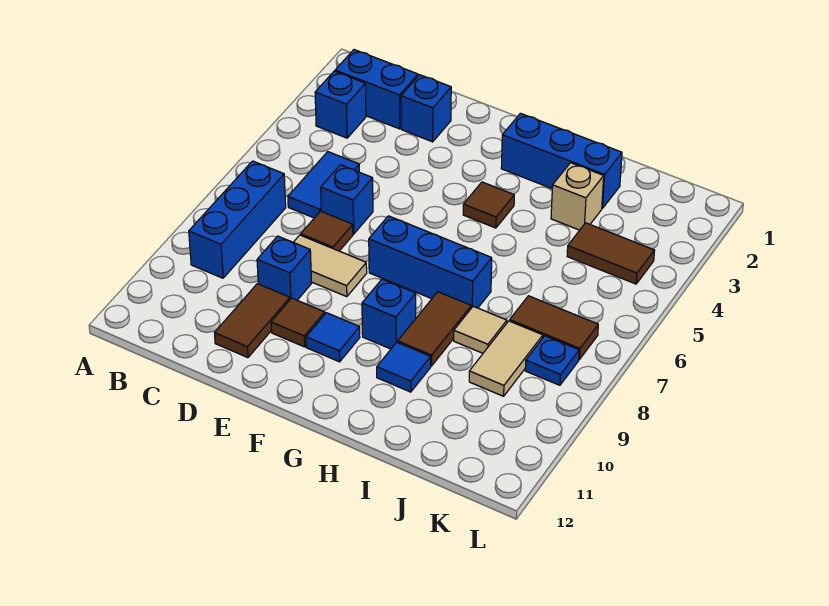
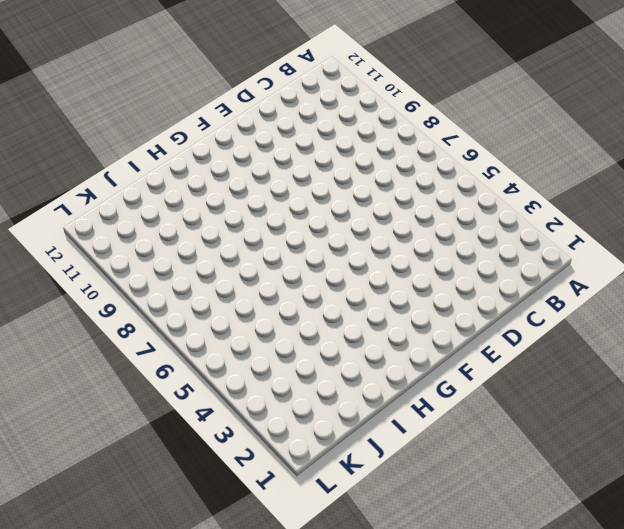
none -> blue 1x2 brick [335,50,418,129]
none -> blue 1x1 brick [315,71,366,138]
none -> blue 1x3 brick [189,161,286,278]

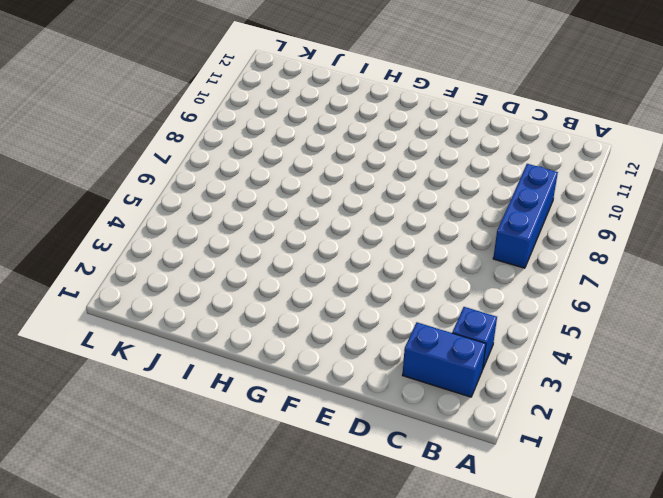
none -> blue 1x2 tile [288,152,359,218]
none -> blue 1x1 brick [401,75,452,142]
none -> blue 1x1 brick [321,165,373,234]

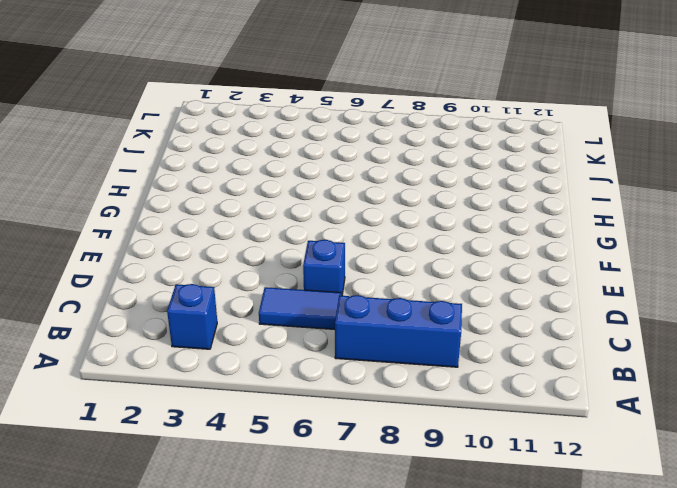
none -> blue 1x2 brick [335,50,418,129]
none -> blue 1x1 brick [401,75,452,142]
none -> brown 1x1 tile [301,211,353,251]

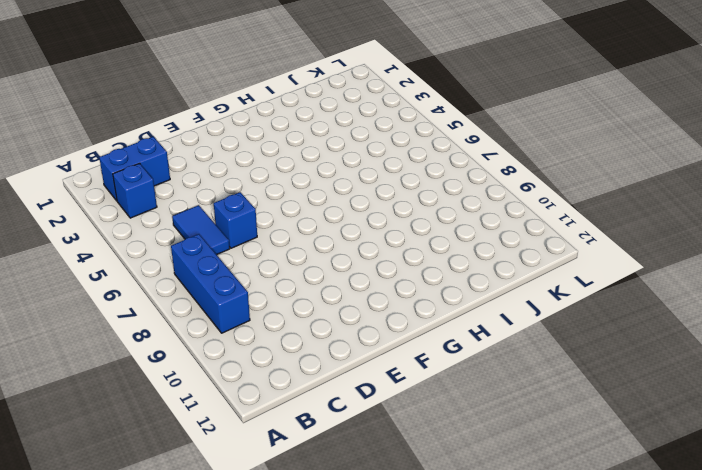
none -> blue 1x1 brick [401,75,452,142]
none -> brown 1x1 tile [301,211,353,251]
none -> tan 1x2 tile [293,235,367,297]

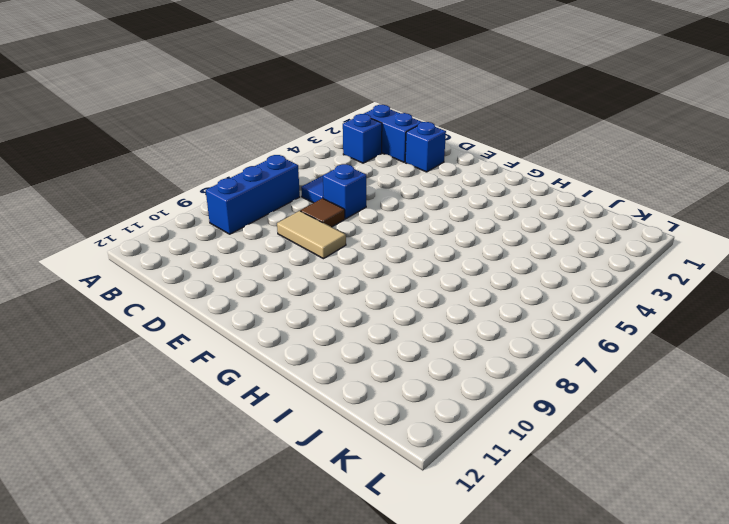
none -> blue 1x1 brick [257,236,312,300]
none -> brown 1x2 tile [215,284,290,358]
none -> brown 1x1 tile [271,298,325,347]

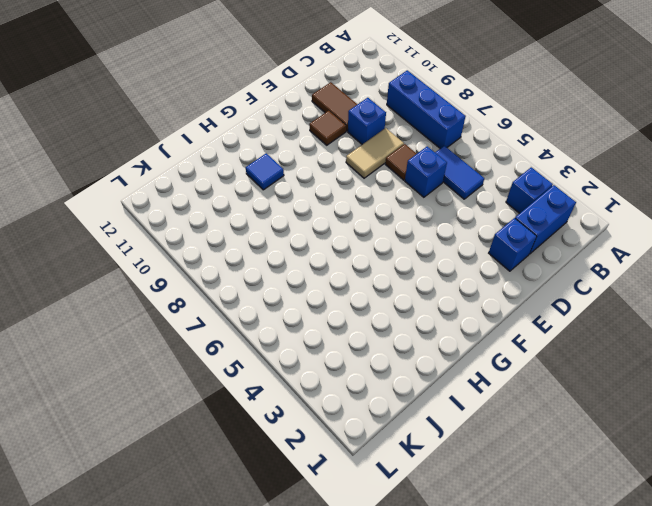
none -> blue 1x3 brick [369,216,492,308]
none -> blue 1x1 tile [306,313,360,362]
none -> blue 1x3 brick [501,113,622,208]

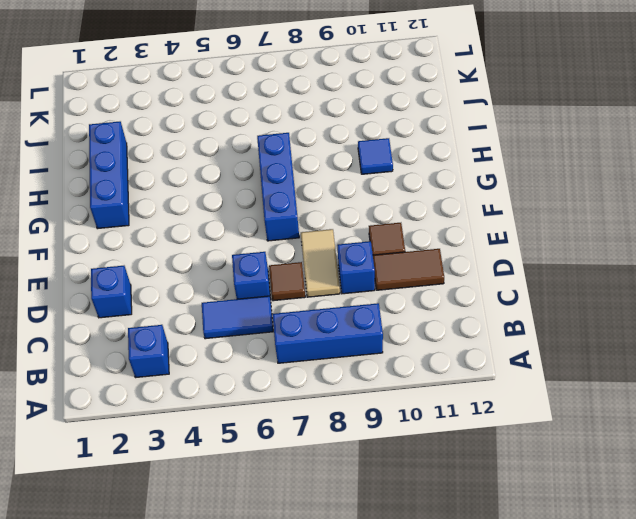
none -> blue 1x2 brick [335,50,418,129]
none -> blue 1x1 tile [306,313,360,362]
none -> brown 1x1 tile [463,182,514,228]

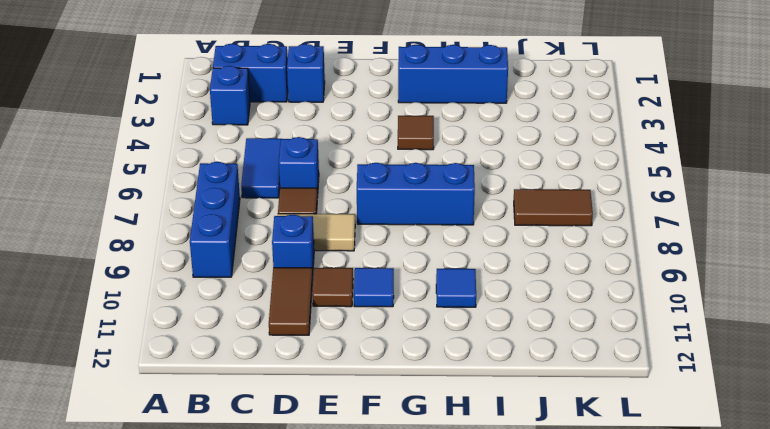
none -> blue 1x1 brick [362,279,416,349]
none -> brown 1x2 tile [398,292,471,366]
none -> tan 1x1 brick [551,163,604,230]

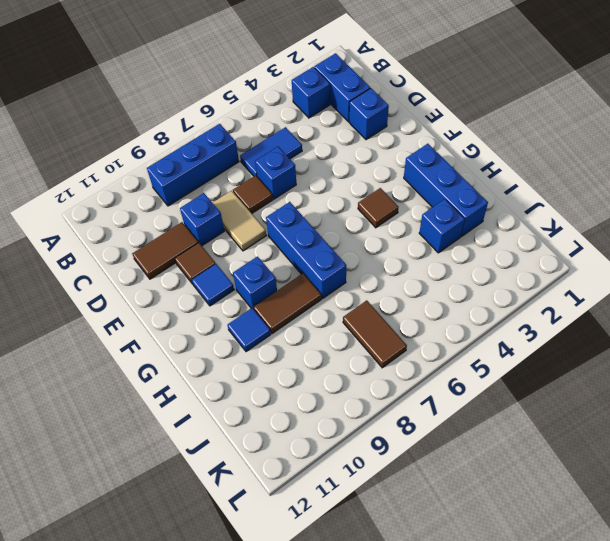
blue 1x1 brick [419,199,465,253] -> tan 1x1 brick [551,163,604,230]
none -> tan 1x1 tile [454,306,507,353]
none -> brown 1x2 tile [567,223,655,284]
none -> tan 1x2 tile [469,321,543,396]

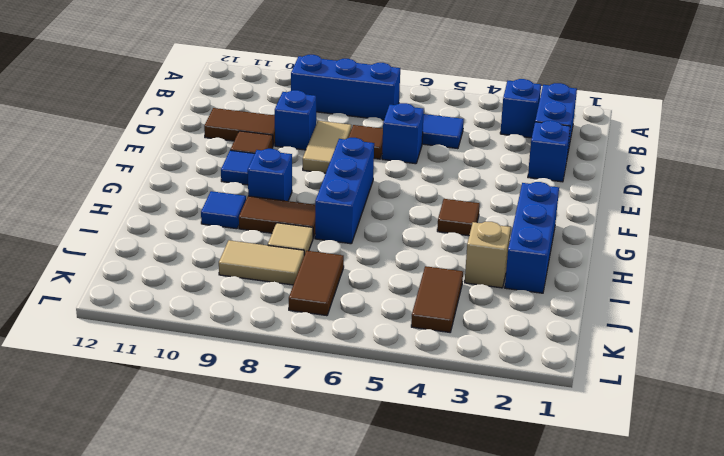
none -> blue 1x1 plate [525,336,579,385]

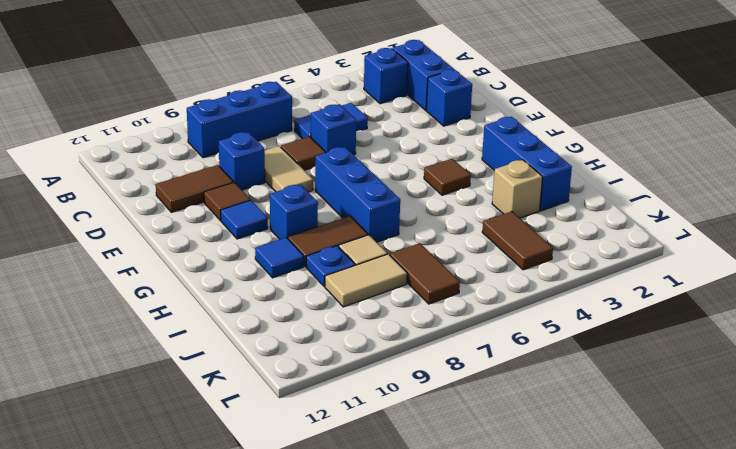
blue 1x1 plate [306,246,355,286] -> blue 1x1 plate moved to [525,336,579,385]

